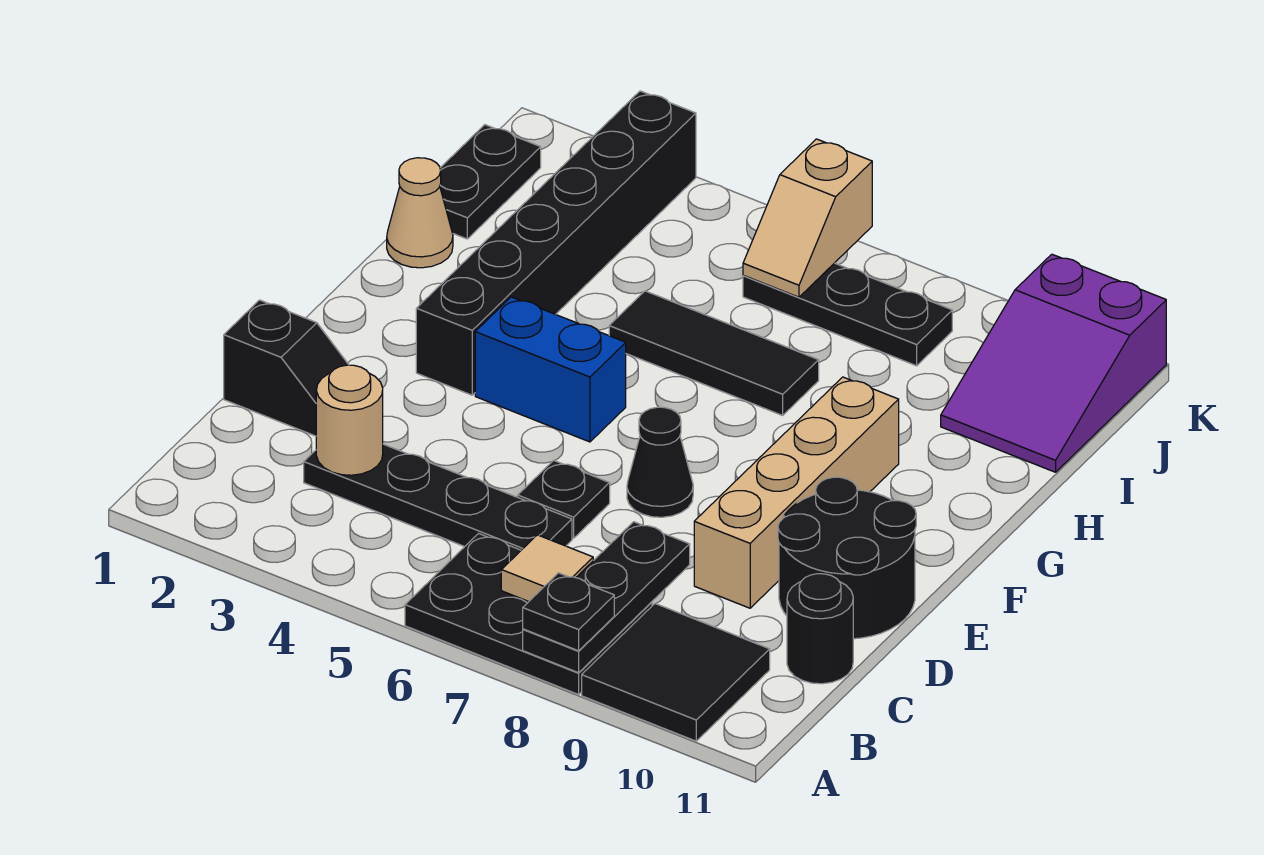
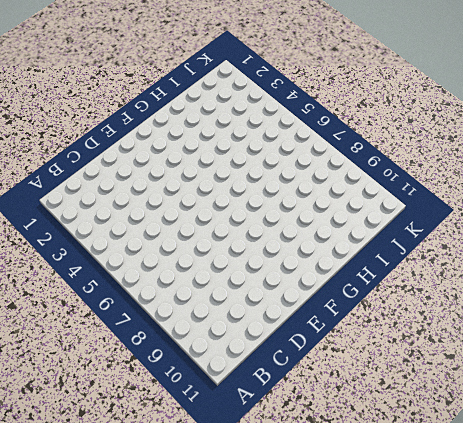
none -> black 2x3 plate [405,534,652,695]
none -> black 2x2 tile [582,604,770,741]
none -> black 1x4 plate [304,444,572,550]

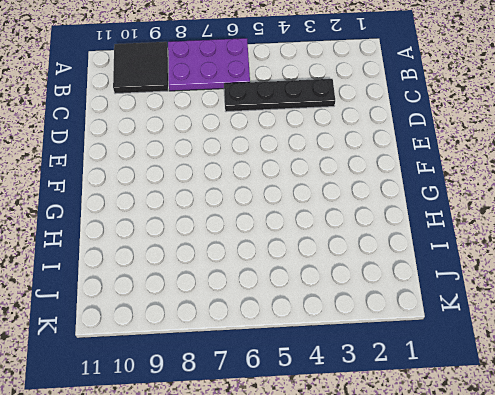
purple 2x3 plate [168,38,250,91] -> black 2x3 plate [405,534,652,695]
none -> black 1x1 round brick [787,574,853,684]
none -> black 1x2 slope [224,300,349,436]
none -> black 1x1 plate [518,460,610,538]

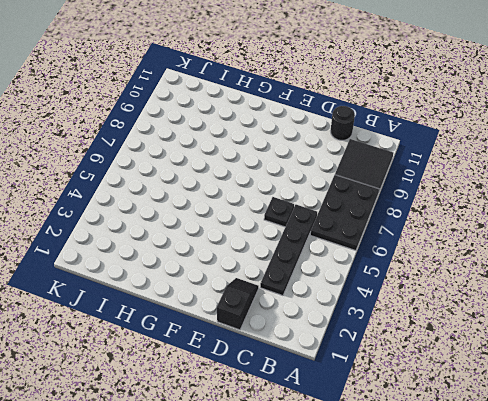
none -> tan 1x4 brick [694,377,899,608]
none -> black 2x2 round brick [778,477,916,639]
none -> black 1x1 cone [627,407,693,517]

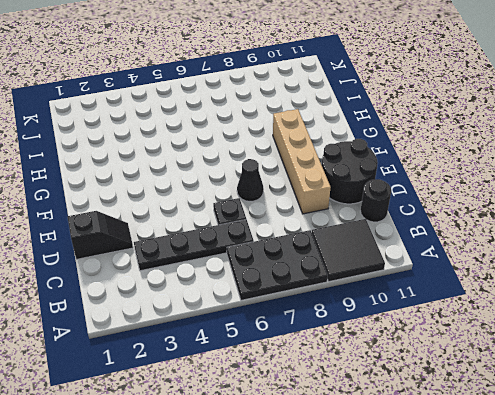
none -> black 1x6 brick [416,91,696,395]
none -> blue 1x2 brick [475,297,626,442]
none -> tan 1x1 cone [387,158,453,268]

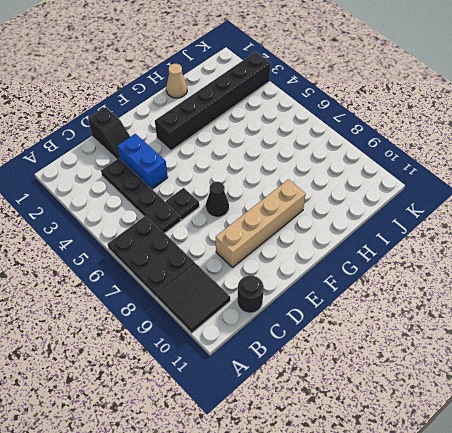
blue 1x2 brick [118,134,168,189] -> blue 1x2 brick moved to [475,297,626,442]
none -> black 2x2 round brick [778,477,916,639]
none -> black 1x3 tile [609,291,819,415]
none -> black 1x2 plate [440,125,541,239]

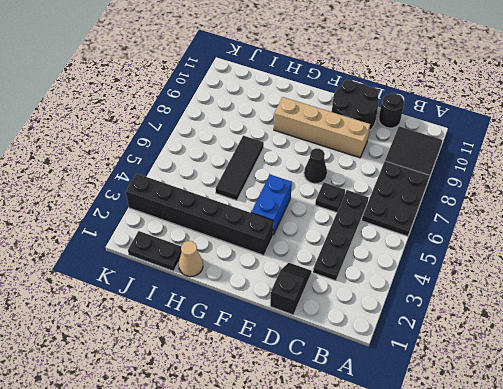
none -> purple 2x3 slope [941,254,1166,472]
none -> black 1x3 plate [743,263,952,366]
none -> black 1x3 plate [523,522,690,673]

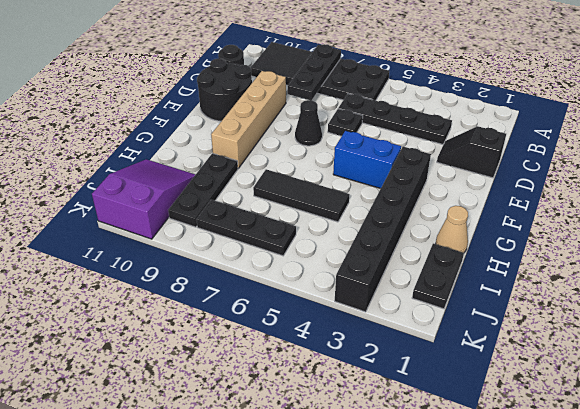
black 1x3 plate [168,153,238,227] -> none
none -> tan 1x1 tile [501,535,593,602]
none -> tan 1x1 round brick [316,365,383,475]
none -> tan 1x2 slope [743,139,872,297]

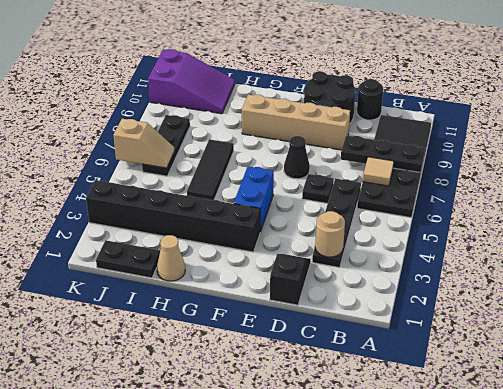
none -> black 1x1 plate [523,573,614,651]

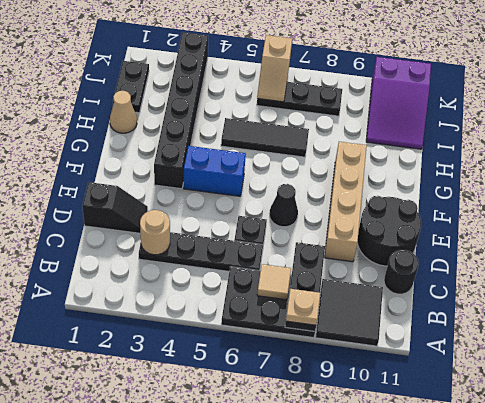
tan 1x1 plate [286,289,320,325] -> black 1x1 plate [523,573,614,651]

